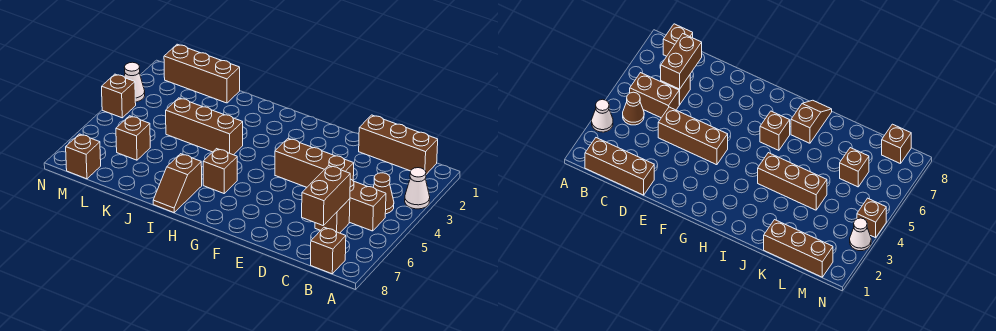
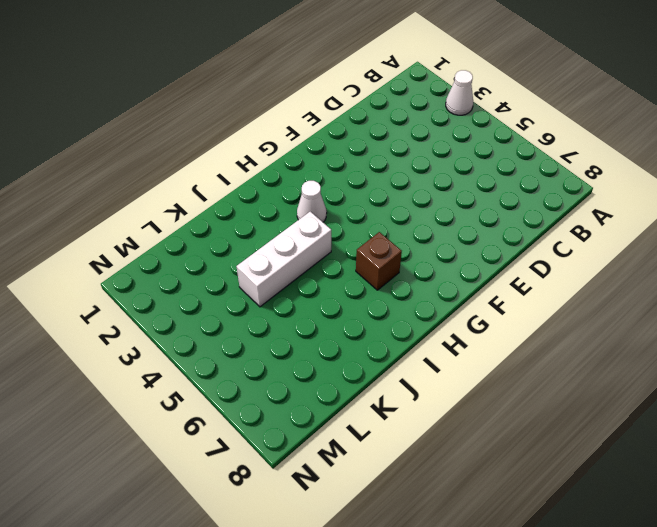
white 1x1 cone [297,181,327,222] -> white 1x1 cone moved to [124,62,145,102]
white 1x3 brick [236,212,331,307] -> brown 1x3 brick [166,98,243,155]
none -> brown 1x3 brick [359,115,438,174]
none -> brown 1x1 cone [373,173,394,214]
none -> brown 1x2 brick [349,179,386,231]

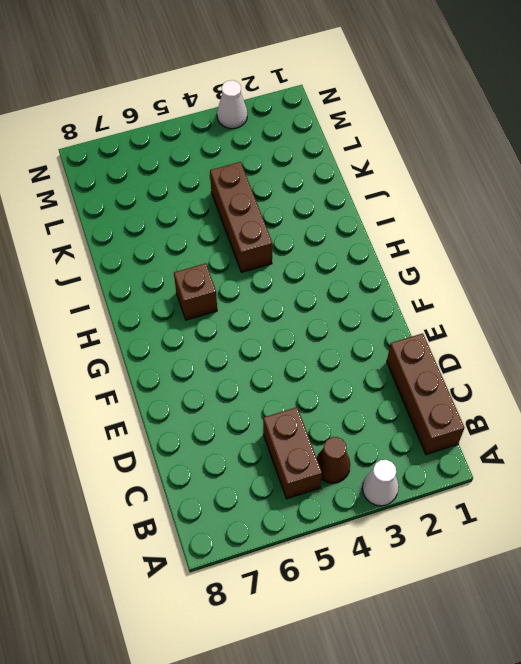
none -> brown 1x1 brick [311,227,346,274]
none -> brown 1x1 brick [315,199,350,233]
none -> brown 1x3 brick [275,138,354,187]

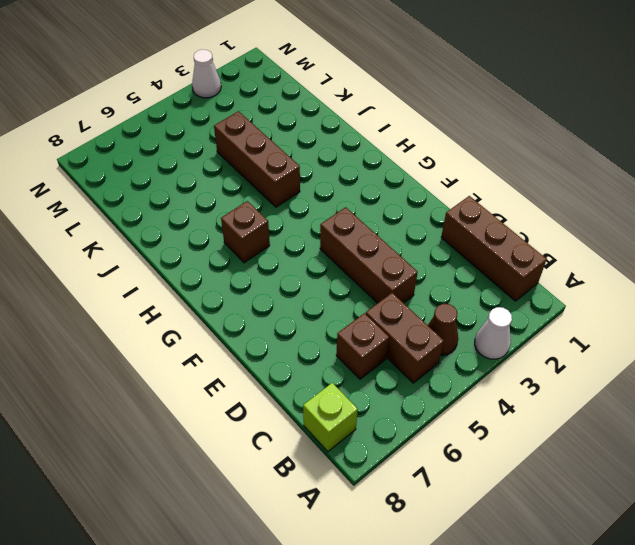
lime 1x1 brick [303,383,358,452] -> brown 1x1 brick [311,227,346,274]
none -> brown 1x2 slope [153,154,202,212]
none -> brown 1x3 brick [164,44,240,103]
none -> brown 1x1 brick [116,116,150,160]

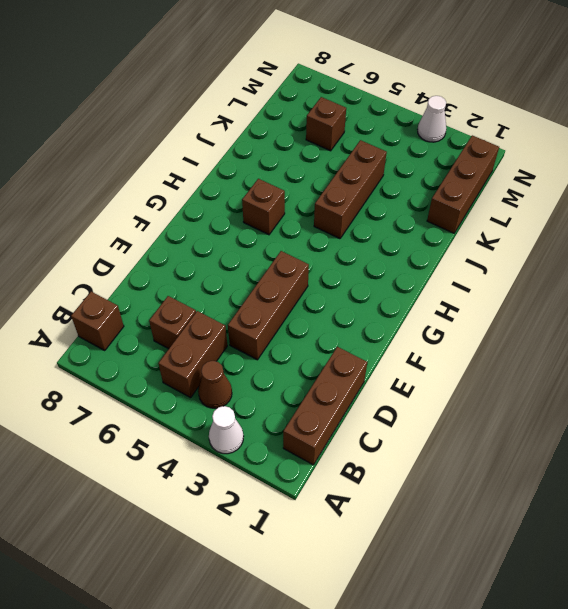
none -> brown 1x2 slope [153,154,202,212]
none -> brown 1x1 brick [66,134,101,179]
none -> brown 1x1 brick [102,74,136,118]

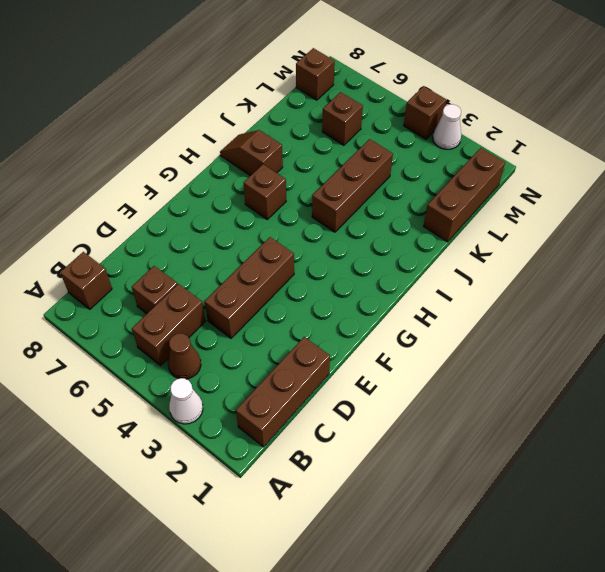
none -> brown 1x2 brick [302,166,350,225]

